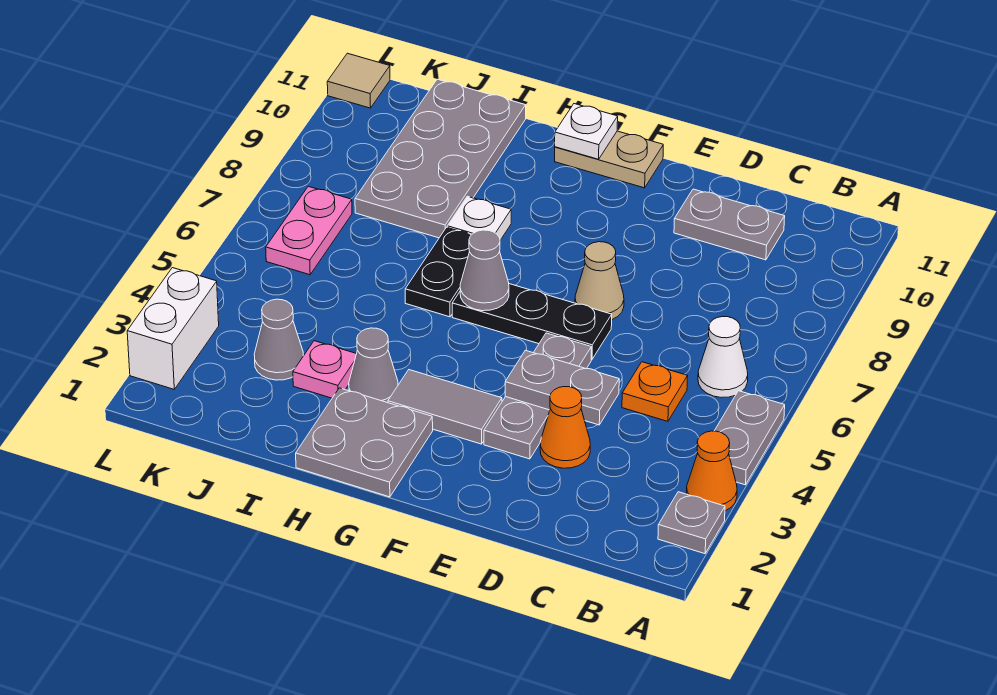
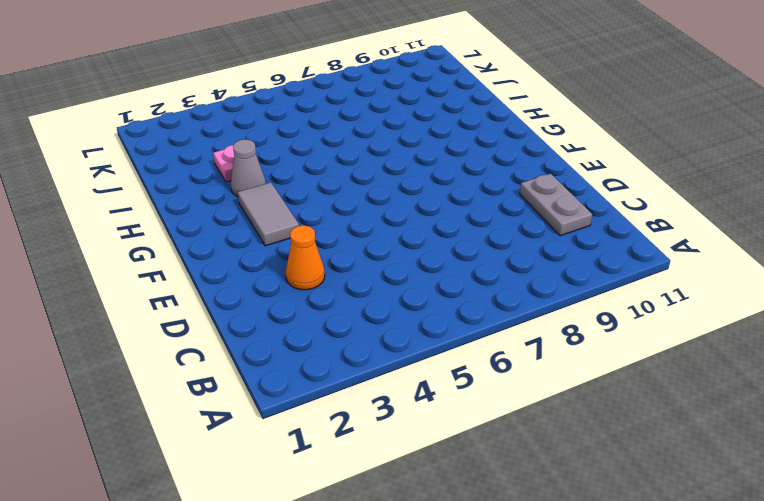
none -> grey 1x1 plate [658,492,725,554]
none -> orange 1x1 cone [686,431,737,511]
none -> grey 1x2 plate [715,391,785,485]

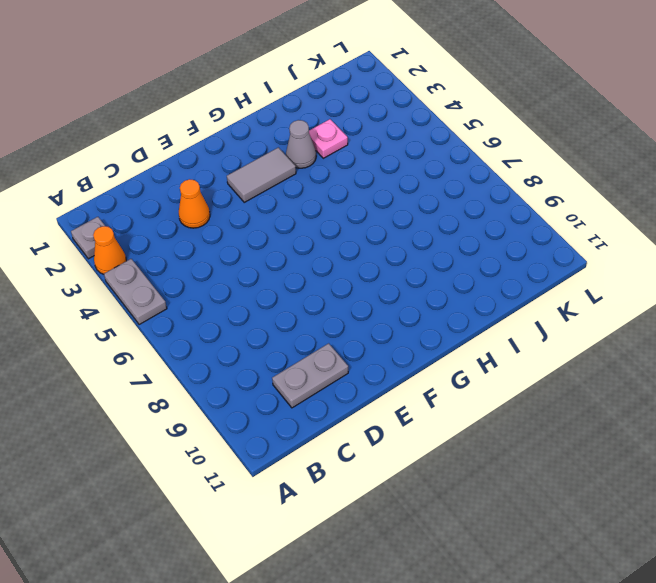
none -> white 1x1 cone [698,317,748,397]
none -> orange 1x1 plate [622,362,688,421]
none -> grey 1x3 plate [484,333,591,459]

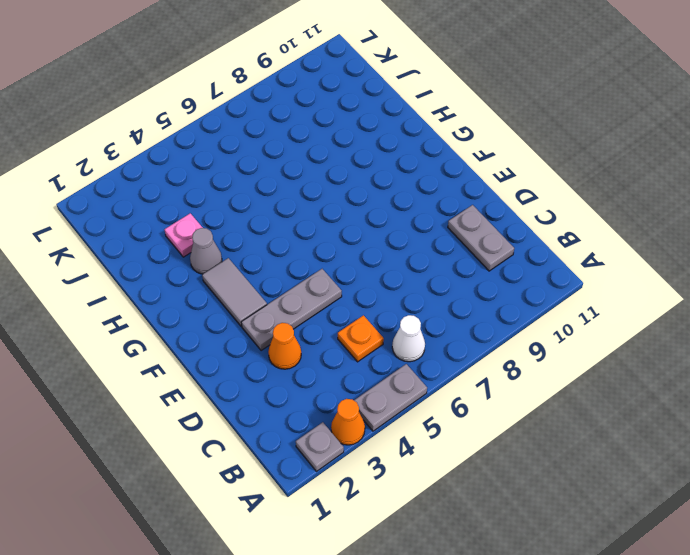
none -> black 1x3 plate [452,284,612,359]
none -> tan 1x1 cone [575,242,624,319]
none -> tan 1x2 plate [555,131,663,188]

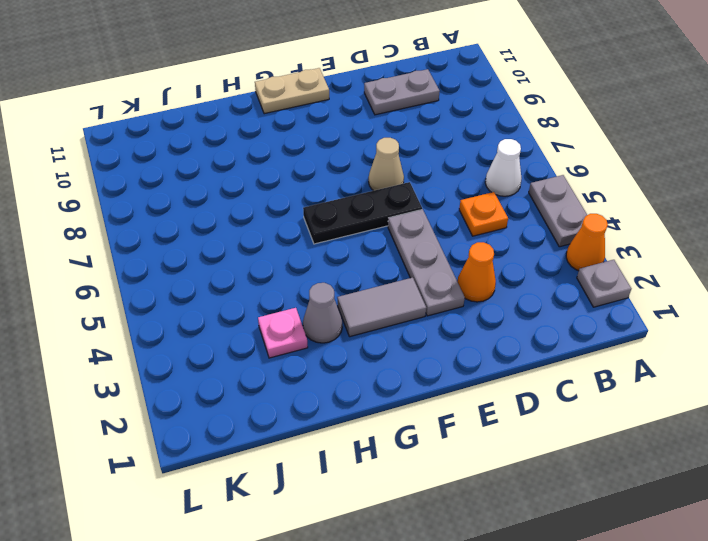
none -> grey 2x2 plate [296,388,433,497]
none -> black 1x2 plate [405,227,471,317]
none -> white 1x1 plate [447,196,511,240]

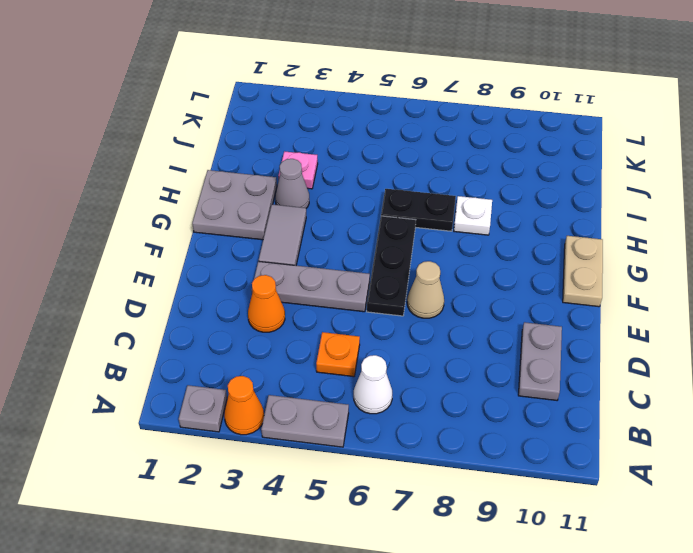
none -> grey 2x4 plate [355,79,526,238]
none -> grey 1x1 cone [254,299,303,380]
none -> pink 1x2 plate [266,186,352,275]

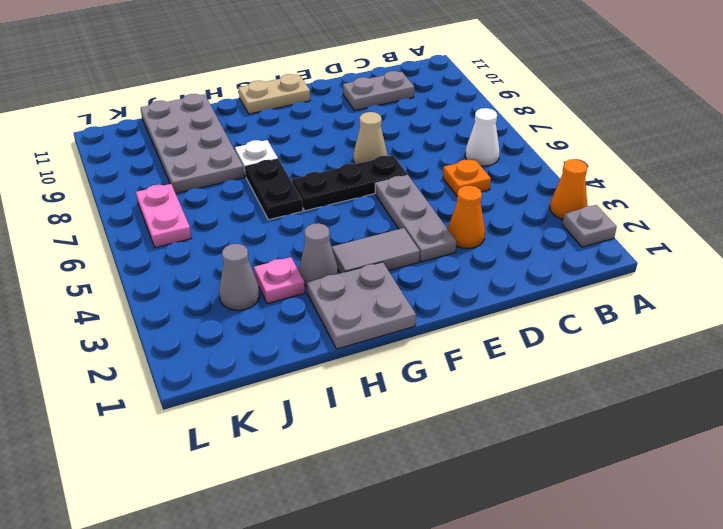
none -> grey 1x2 plate [715,391,785,485]
none -> white 1x2 brick [127,268,219,389]
none -> tan 1x1 tile [327,53,390,108]

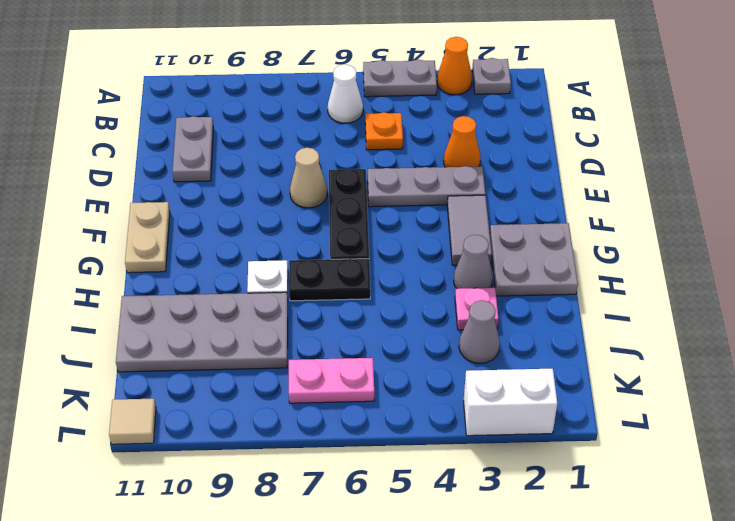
none -> grey 1x2 plate [505,350,619,425]
none -> grey 1x1 cone [460,230,509,311]
none -> white 1x1 plate [555,104,618,159]

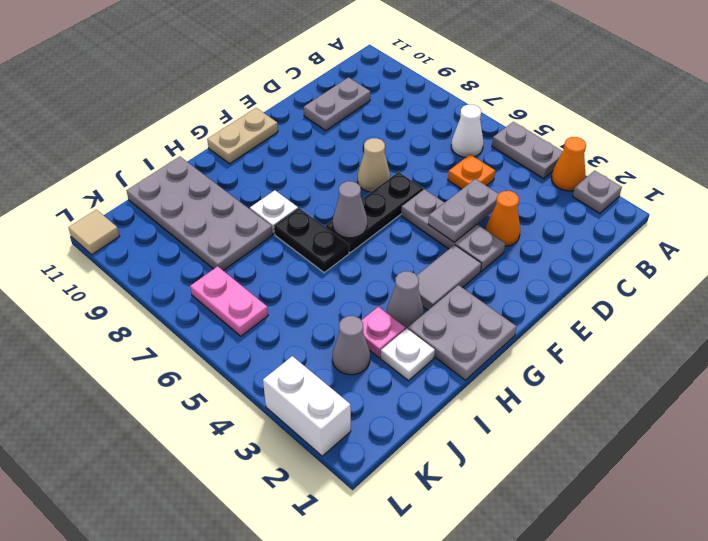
white 1x1 plate [381,328,435,381] -> white 1x1 plate moved to [555,104,618,159]

